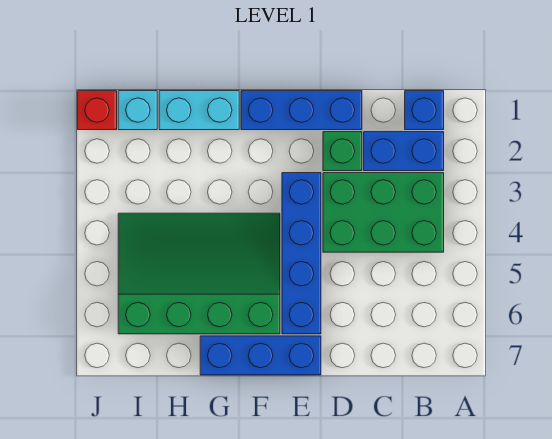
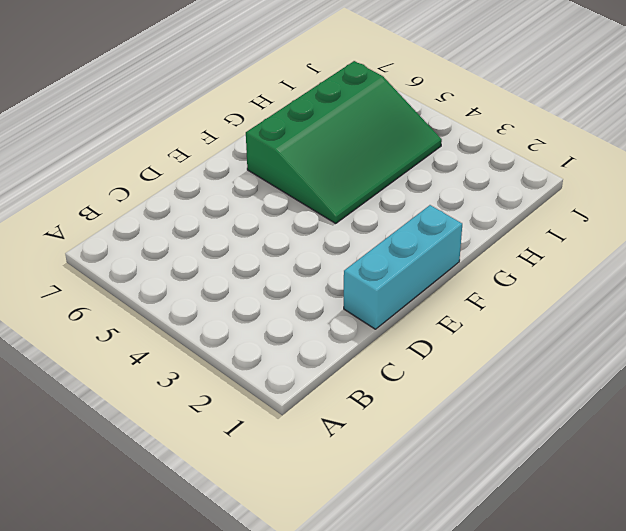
cyan 1x3 brick [344,205,462,329] -> blue 1x3 brick [241,91,362,130]
none -> blue 1x1 brick [405,91,444,130]
none -> blue 1x2 brick [364,132,444,171]

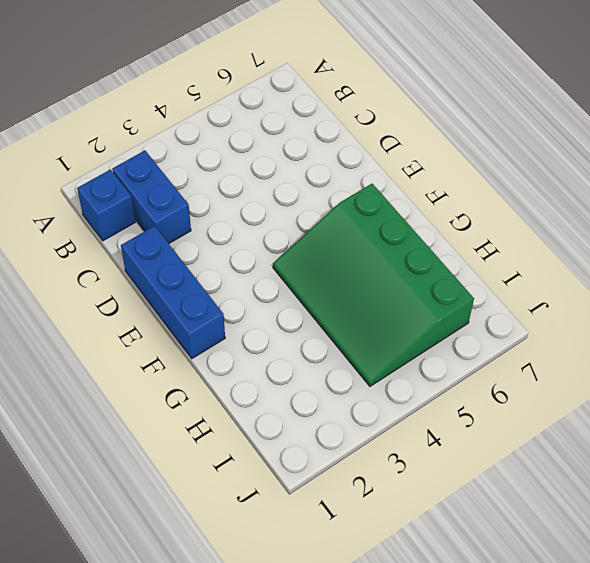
none -> green 2x3 brick [323,173,444,252]
none -> green 1x1 brick [323,132,362,171]

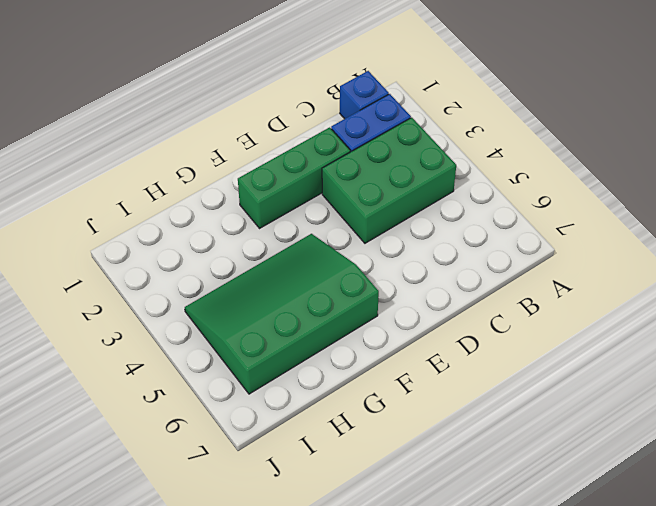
green 1x3 brick [238,127,350,228] -> green 1x1 brick [323,132,362,171]
none -> blue 1x3 brick [241,91,362,130]
none -> blue 1x4 brick [282,173,321,334]

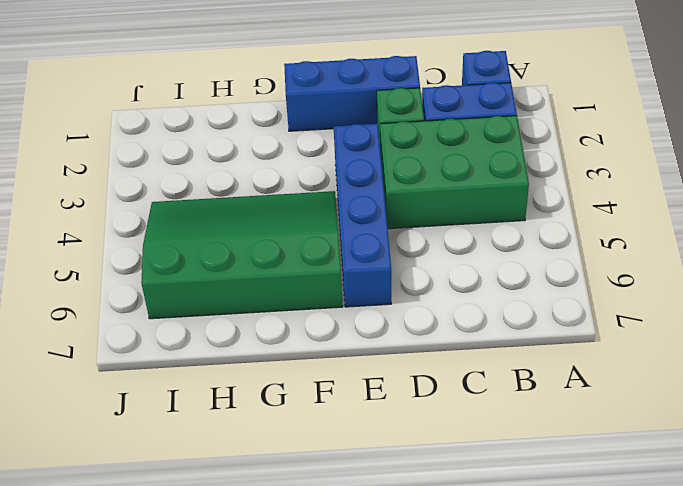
none -> blue 1x3 brick [200,336,321,375]
none -> cyan 1x2 brick [159,91,239,130]

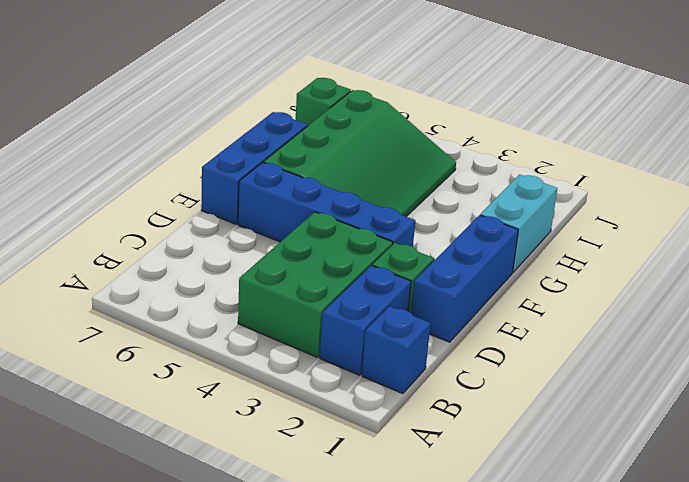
green 1x1 brick [296,78,351,126] -> none
none -> cyan 1x1 brick [118,91,157,130]
none -> red 1x1 brick [78,91,117,130]

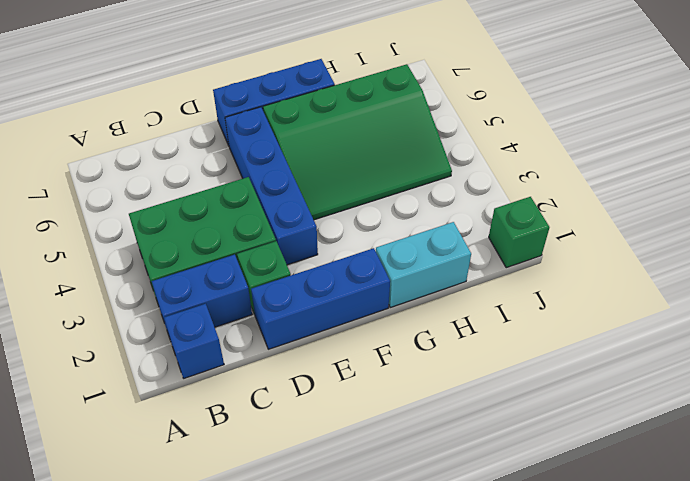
green 1x1 brick [489,197,549,268] -> red 1x1 brick [78,91,117,130]
none -> cyan 1x1 brick [118,91,157,130]

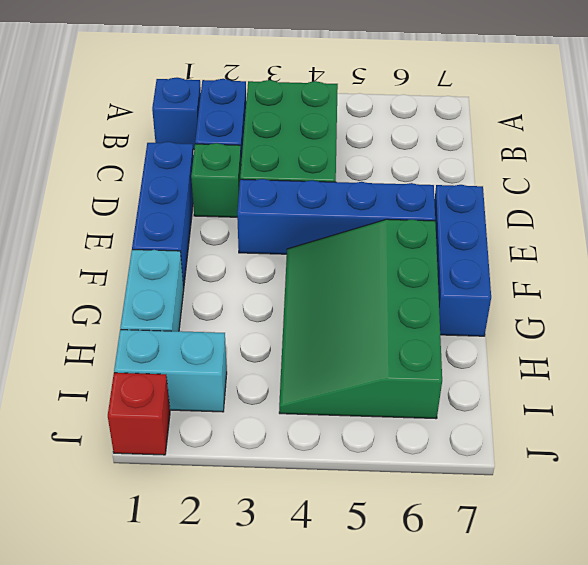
cyan 1x2 brick [114,330,227,412] -> cyan 1x1 brick [118,91,157,130]

